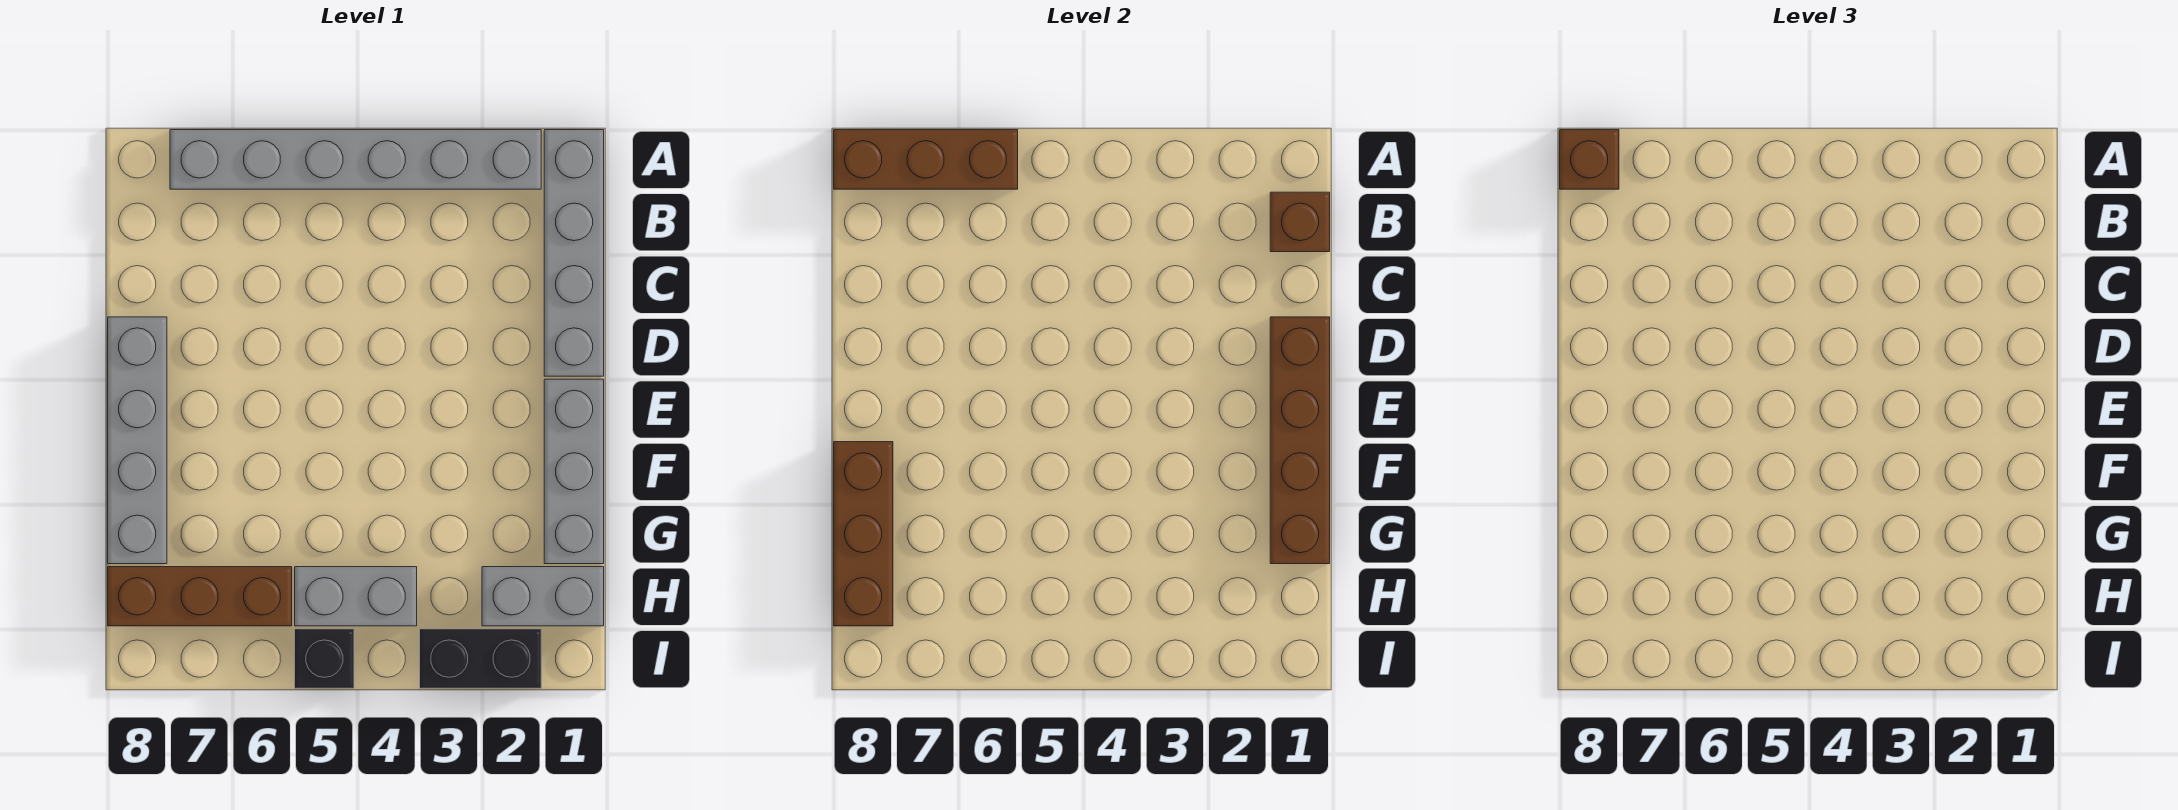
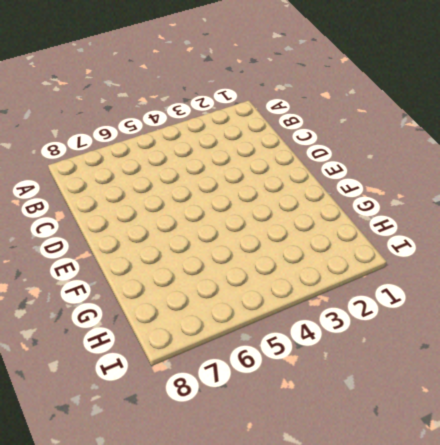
none -> grey 1x4 brick [544,130,604,376]
none -> grey 1x6 brick [170,130,541,189]
none -> grey 1x4 brick [108,317,167,564]

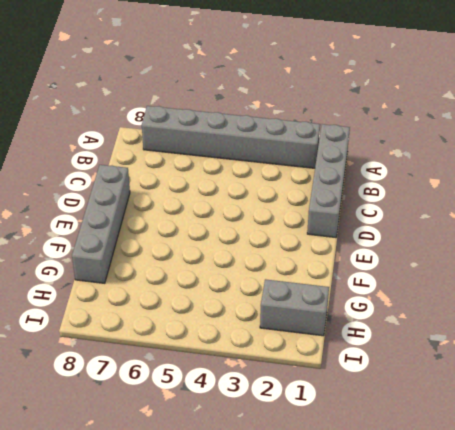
none -> grey 1x3 brick [544,379,604,564]
none -> grey 1x2 brick [295,567,417,626]
none -> brown 1x3 brick [108,567,292,626]

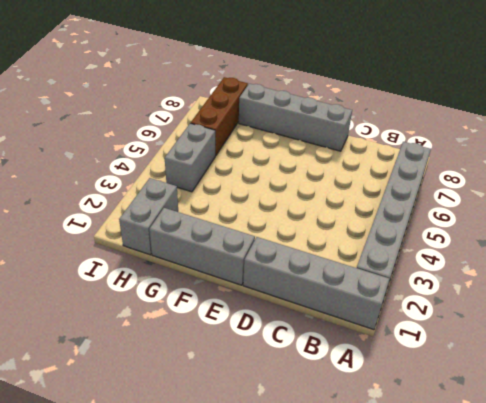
none -> black 1x2 brick [420,629,541,688]
none -> black 1x1 brick [295,629,354,688]
none -> brown 1x3 brick [834,130,1018,189]

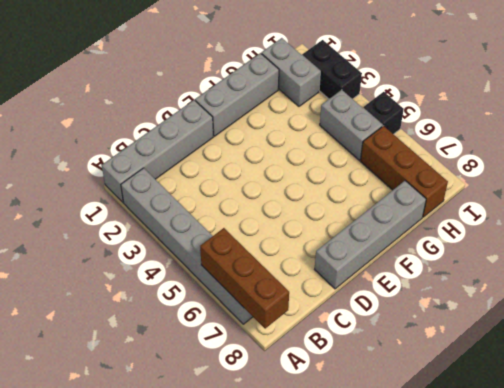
none -> brown 1x1 brick [1270,192,1330,252]
none -> brown 1x4 brick [1270,317,1330,564]
none -> brown 1x3 brick [834,442,893,626]

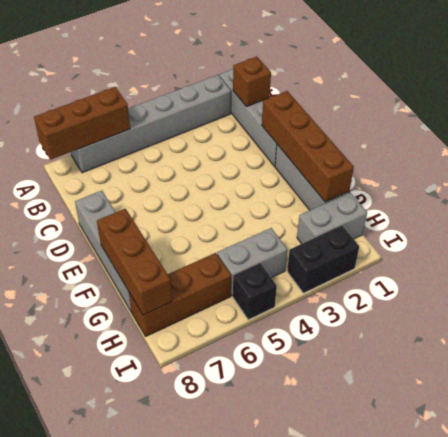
none -> brown 1x1 brick [1560,130,1619,189]

